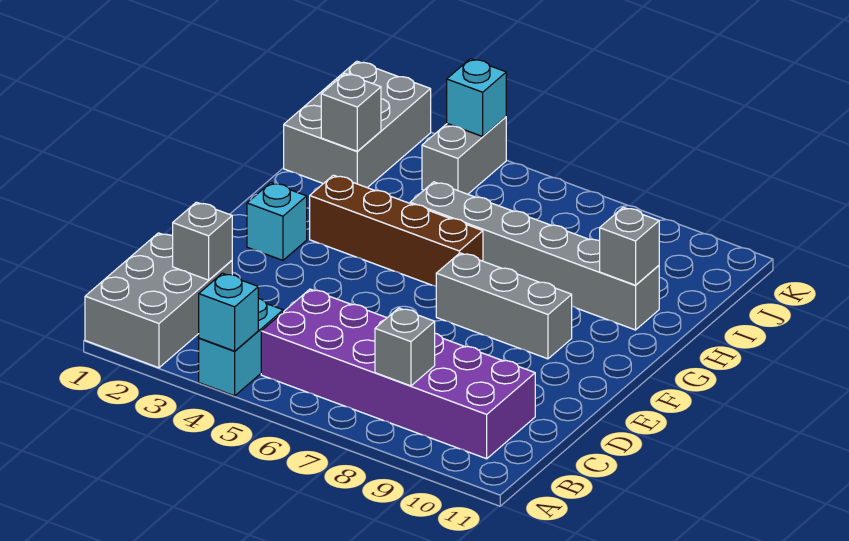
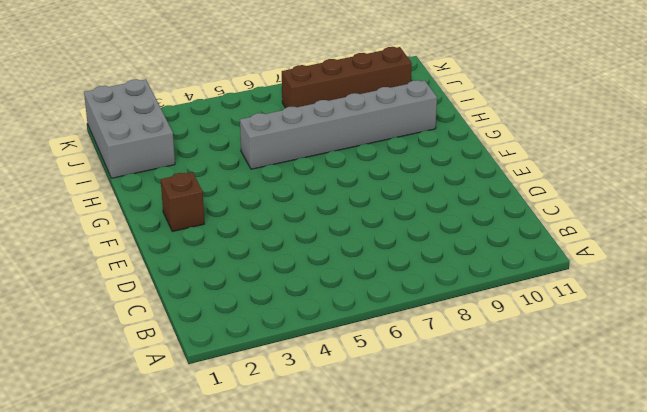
brown 1x1 brick [161,172,204,232] -> cyan 1x1 brick [247,183,307,260]
brown 1x4 brick [282,47,412,108] -> brown 1x4 brick moved to [310,175,483,286]
none -> grey 2x3 brick [85,233,232,368]
none -> cyan 1x2 brick [199,299,283,396]
none -> purple 2x6 brick [261,289,535,459]

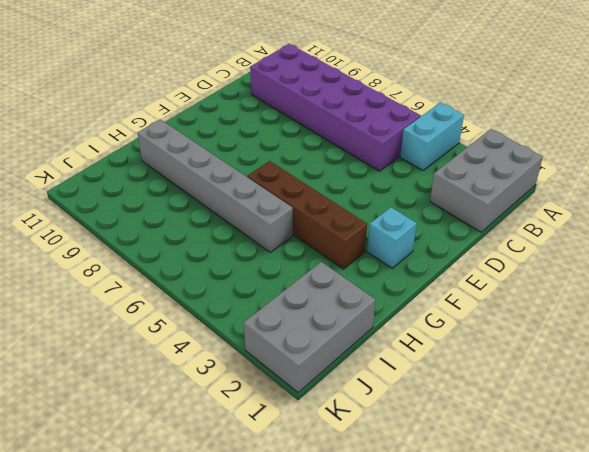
none -> grey 1x3 brick [436,253,572,359]
none -> grey 1x2 brick [422,117,506,194]
none -> cyan 1x1 brick [199,273,258,351]

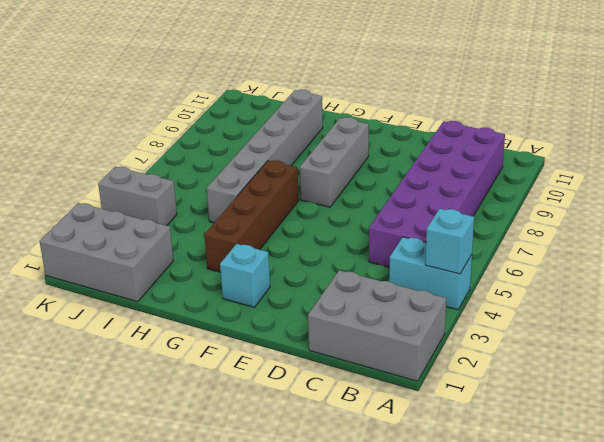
none -> grey 1x1 brick [375,308,435,386]
none -> grey 1x1 brick [173,202,232,280]
none -> grey 1x1 brick [600,207,659,285]

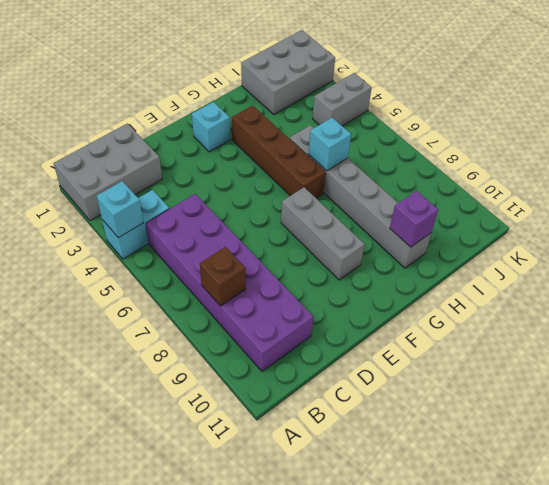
brown 1x1 brick [200,247,246,306] -> grey 1x1 brick [375,308,435,386]
cyan 1x1 brick [309,118,351,171] -> cyan 1x1 brick moved to [447,59,506,136]
purple 1x1 brick [390,191,438,247] -> grey 1x1 brick [600,207,659,285]
none -> grey 1x1 brick [173,202,232,280]
none -> grey 1x1 brick [321,74,381,151]

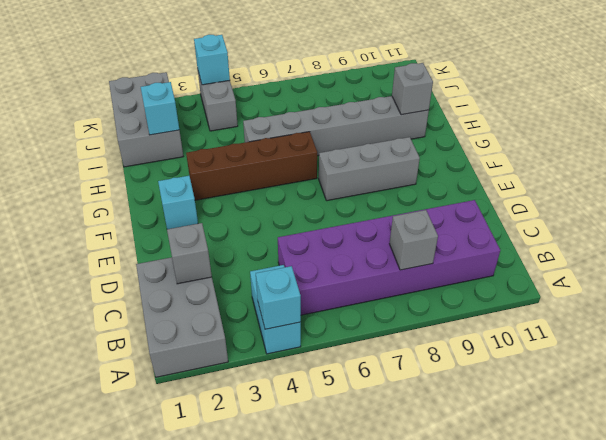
cyan 1x1 brick [141,82,179,135] -> grey 1x1 brick [321,74,381,151]

